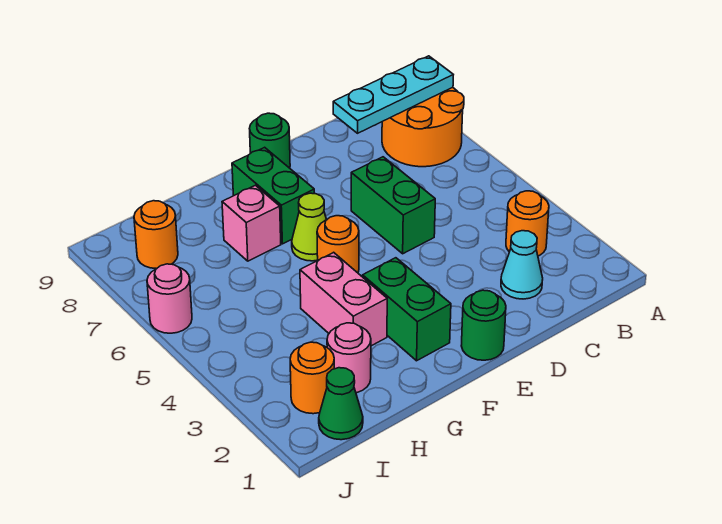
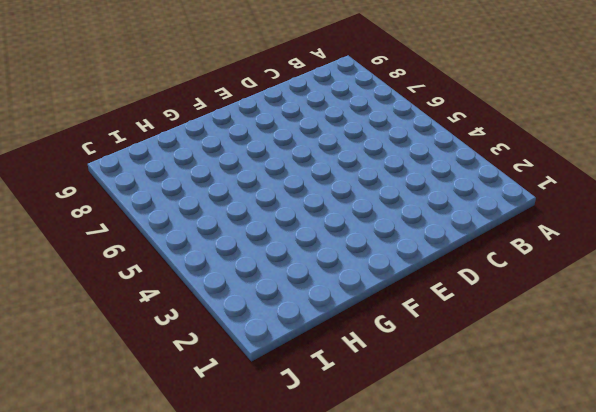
none -> orange 2x2 round brick [382,87,464,167]
none -> orange 1x1 round brick [506,191,549,256]
none -> cyan 1x1 cone [501,231,543,299]

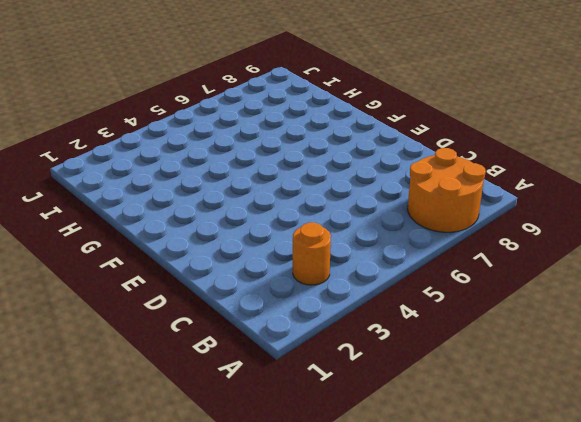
none -> cyan 1x1 cone [501,231,543,299]
none -> green 1x2 brick [351,157,435,254]
none -> green 1x1 round brick [461,290,506,360]

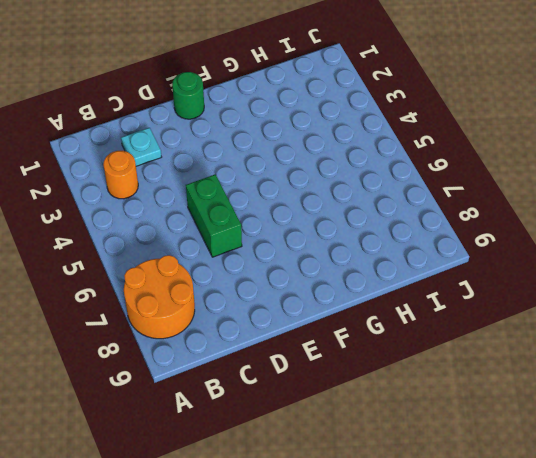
cyan 1x1 plate [121,128,161,166] -> cyan 1x1 cone [501,231,543,299]
none -> green 1x1 round brick [250,113,290,168]
none -> green 1x2 brick [363,258,451,361]
none -> orange 1x1 round brick [317,216,359,273]

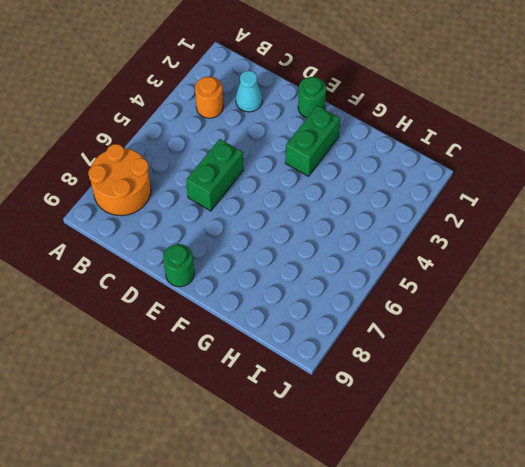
none -> orange 1x1 round brick [317,216,359,273]
none -> lime 1x1 cone [292,193,327,261]
none -> green 1x2 brick [232,147,314,244]

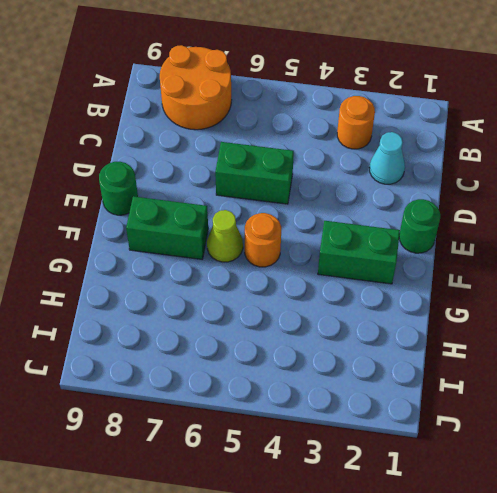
none -> pink 1x2 brick [300,252,387,346]
none -> pink 1x1 brick [222,185,281,261]
none -> pink 1x1 round brick [327,323,371,393]

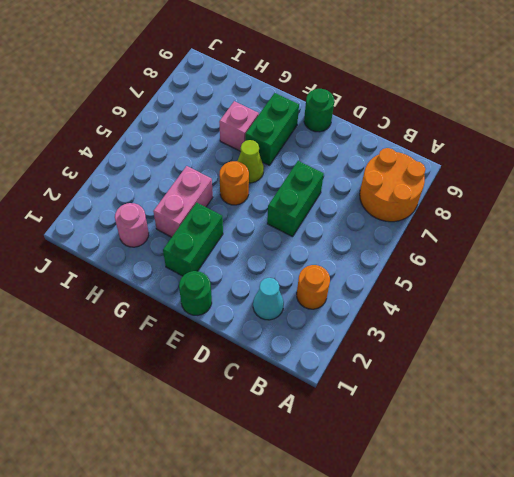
none -> green 1x1 cone [319,368,363,440]
none -> orange 1x1 round brick [290,342,334,414]
none -> orange 1x1 round brick [134,201,178,269]

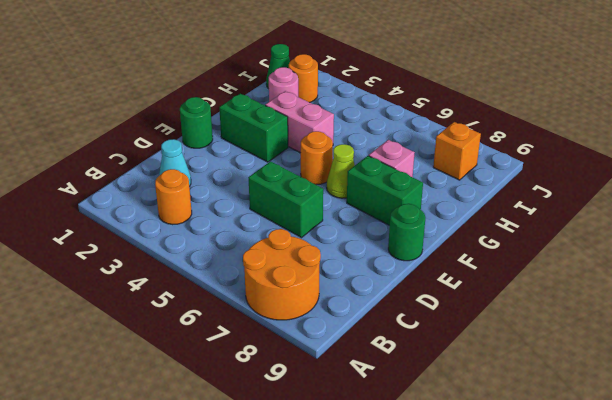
orange 1x1 brick [433,122,481,180] -> orange 1x1 round brick [134,201,178,269]
none -> pink 1x1 round brick [147,264,192,333]
none -> cyan 1x3 plate [333,56,453,133]

